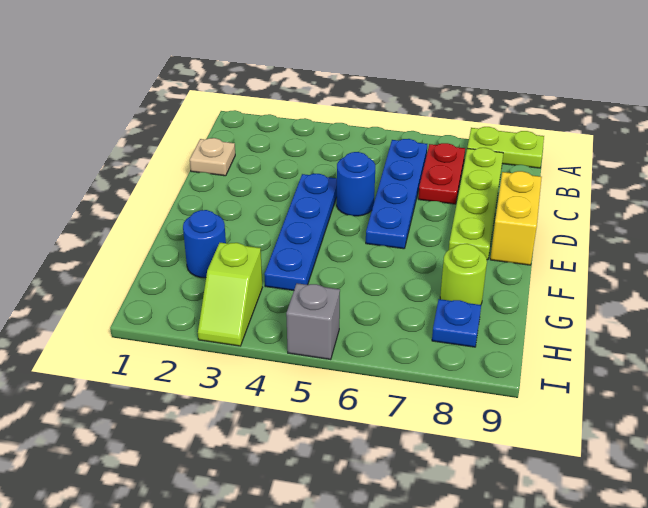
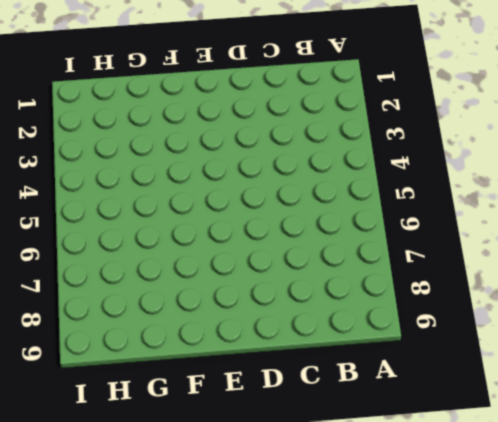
none -> lime 1x2 plate [467,127,544,168]
none -> blue 1x4 plate [366,139,427,249]
none -> red 1x2 plate [418,143,465,204]

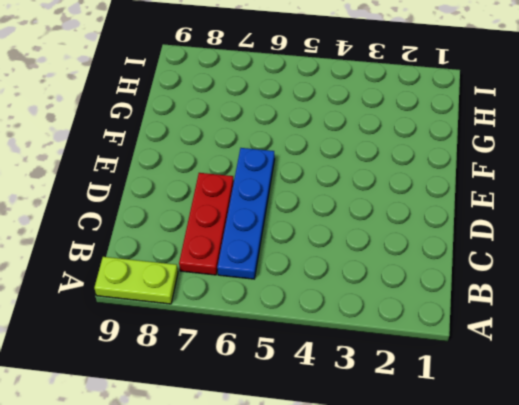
red 1x3 plate [179,173,234,275] -> red 1x2 plate [418,143,465,204]
none -> lime 1x4 plate [449,148,503,260]
none -> tan 1x1 plate [190,138,235,176]
none -> blue 1x4 plate [264,174,337,290]

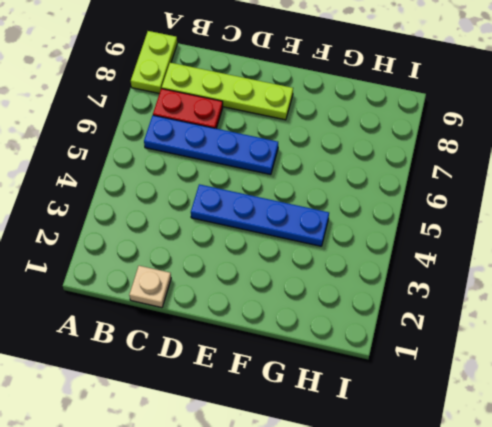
none -> blue 1x1 round brick [337,152,375,216]
none -> yellow 1x2 brick [490,171,542,265]
none -> blue 1x1 round brick [183,210,226,278]

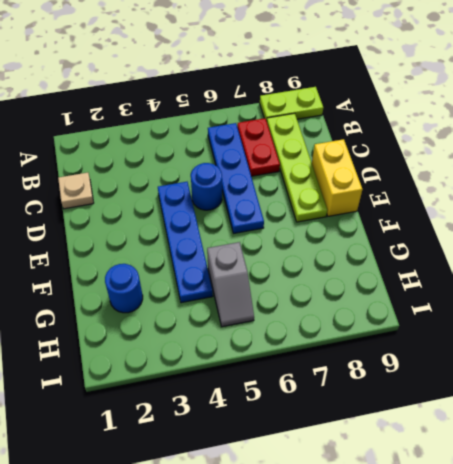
grey 1x2 slope [207,242,254,327] -> none
none -> lime 1x1 round brick [440,244,487,305]
none -> lime 1x2 slope [198,243,262,346]
none -> blue 1x1 plate [432,299,481,347]

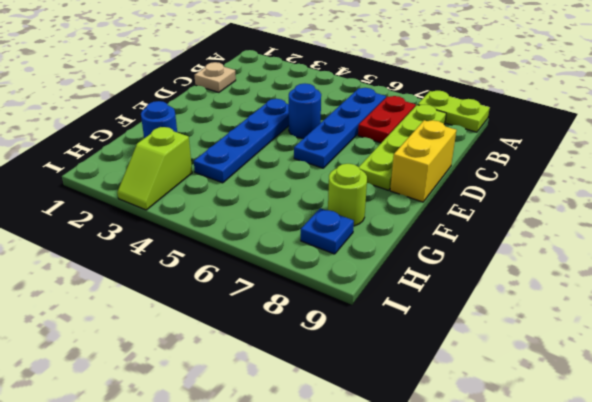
none -> grey 1x1 brick [286,283,340,360]

